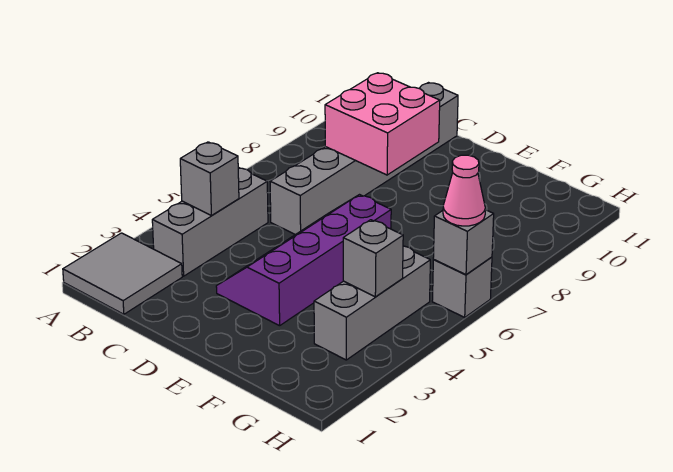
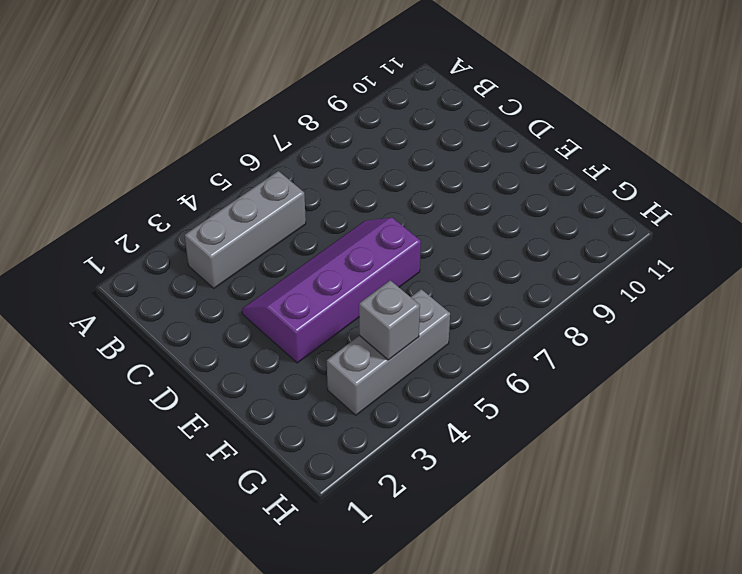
none -> grey 2x2 tile [63,233,182,314]
none -> grey 1x6 brick [270,83,458,235]

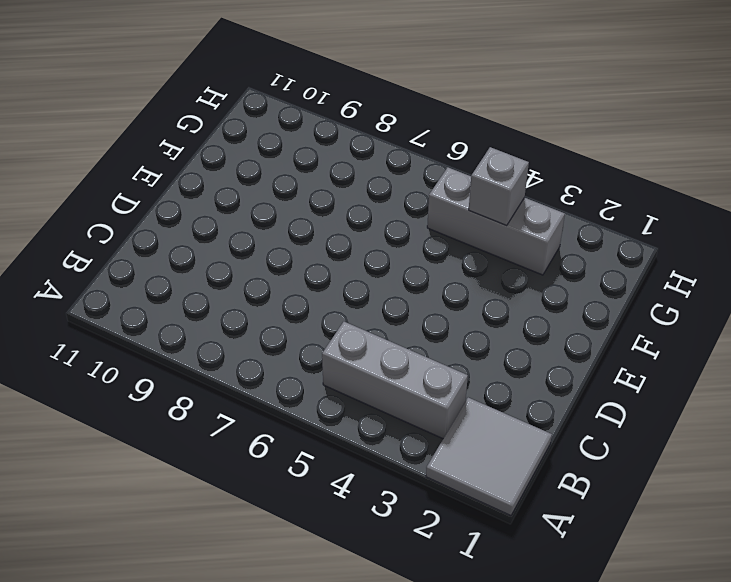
none -> grey 1x6 brick [270,83,458,235]
none -> purple 2x4 slope [216,195,391,326]

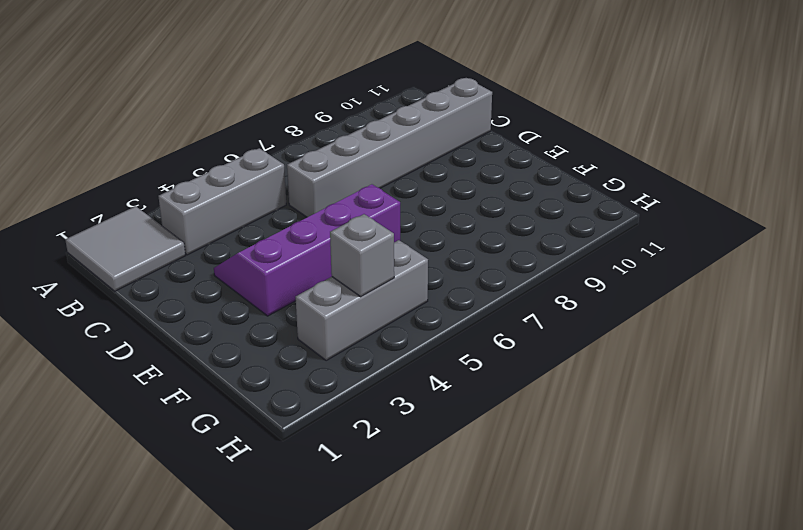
none -> grey 1x1 brick [432,257,492,317]
none -> grey 1x1 brick [180,142,239,215]

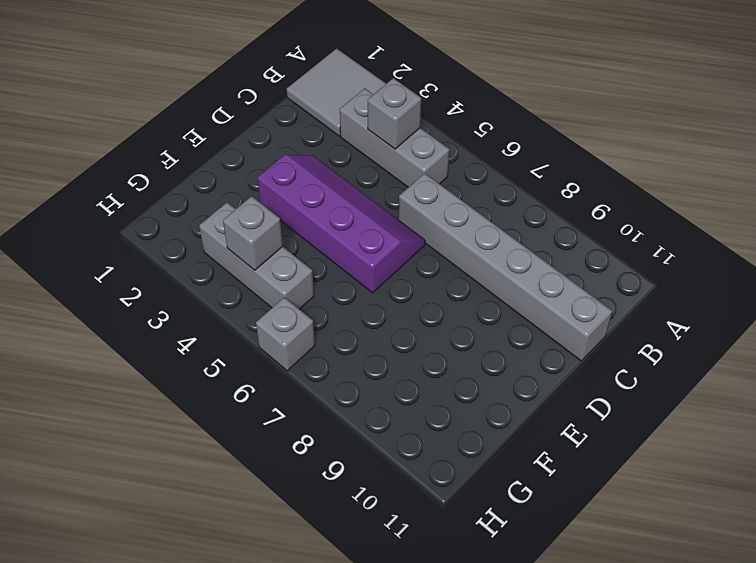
none -> pink 2x2 brick [325,73,440,175]
none -> grey 1x1 brick [433,210,494,275]

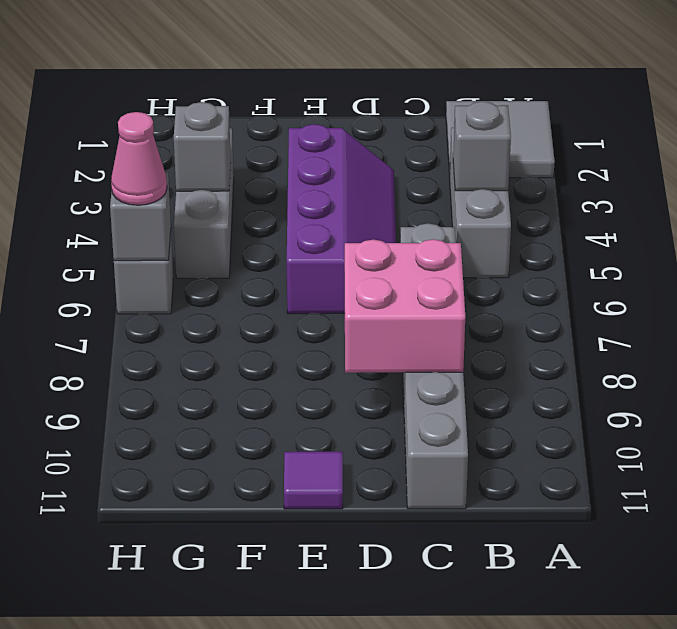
purple 1x1 tile [284,452,343,509] -> none

